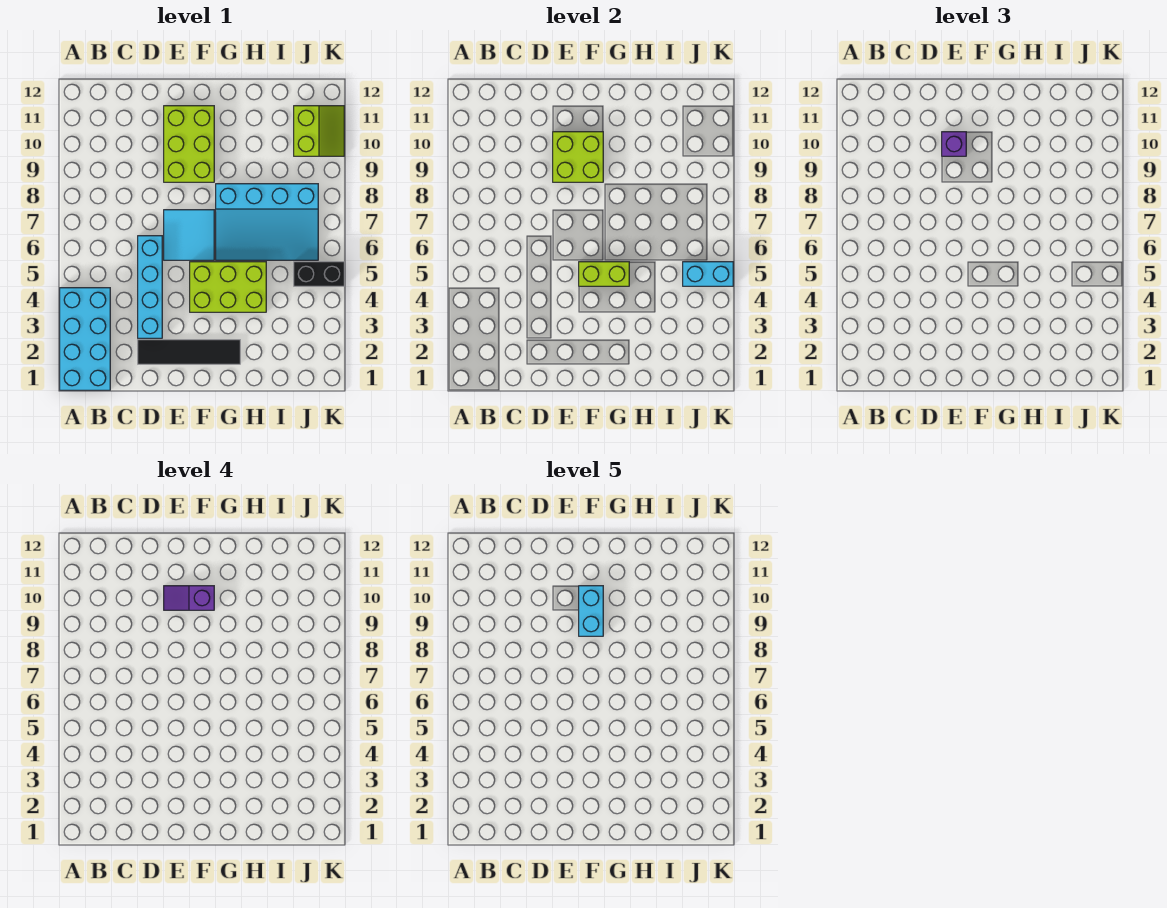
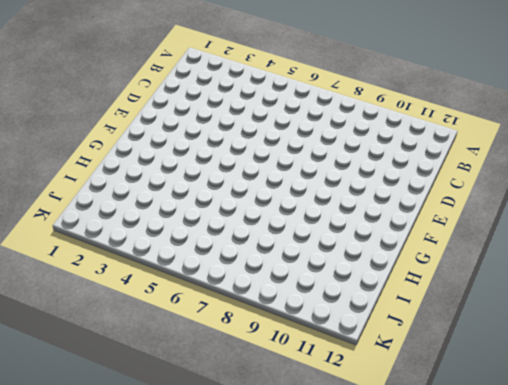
none -> cyan 2x4 brick [60,288,110,390]
none -> black 1x4 tile [138,340,240,364]
none -> cyan 1x4 brick [138,236,162,338]

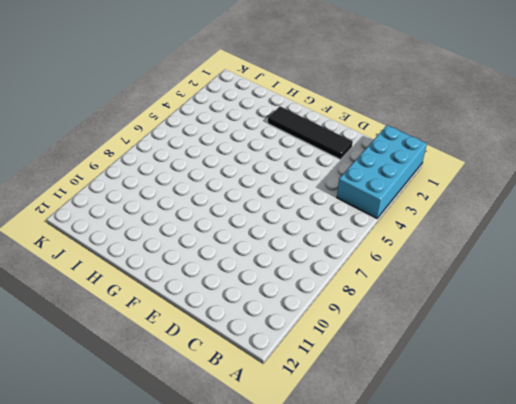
none -> cyan 1x4 brick [138,236,162,338]
none -> cyan 2x2 tile [164,210,214,260]
none -> lime 2x3 brick [164,106,214,182]

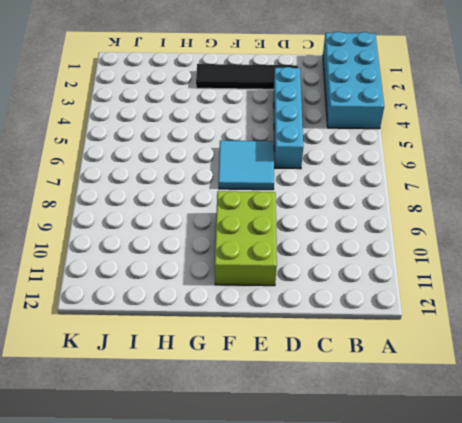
none -> lime 2x3 brick [190,262,266,312]
none -> cyan 3x4 slope [216,184,318,260]
none -> black 1x2 brick [294,262,344,286]

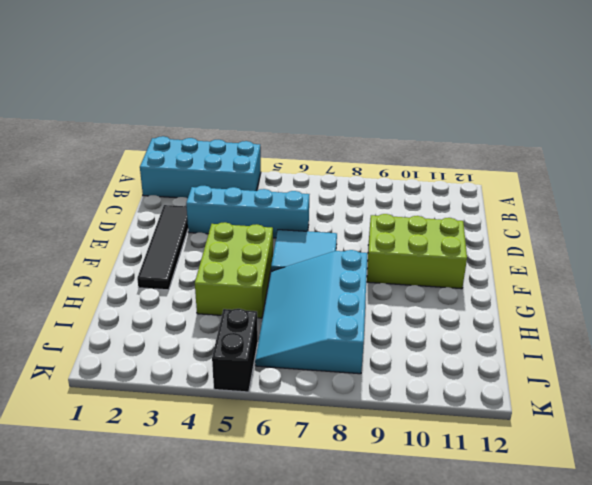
none -> lime 2x2 slope [294,106,344,156]
none -> lime 2x2 brick [553,132,603,182]
none -> lime 1x2 brick [579,262,629,286]

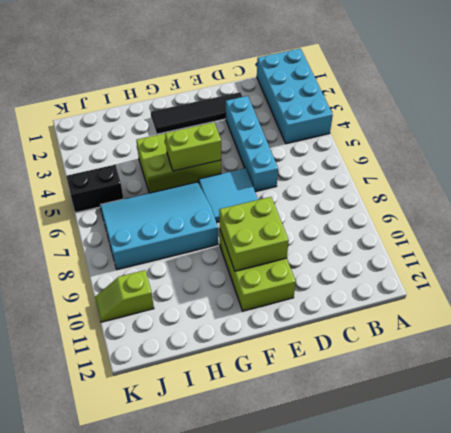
lime 1x2 slope [95,270,154,322] -> lime 2x2 slope [294,106,344,156]
none -> cyan 1x2 brick [683,262,733,286]
none -> purple 1x1 brick [942,132,966,156]
none -> purple 1x2 slope [164,586,214,610]

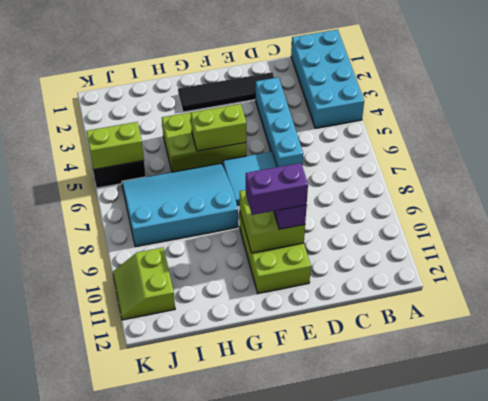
purple 1x2 brick [246,163,308,215] -> purple 1x2 slope [164,586,214,610]
lime 1x2 brick [86,122,144,170] -> cyan 1x2 brick [683,262,733,286]
none -> cyan 1x2 brick [579,586,603,636]

